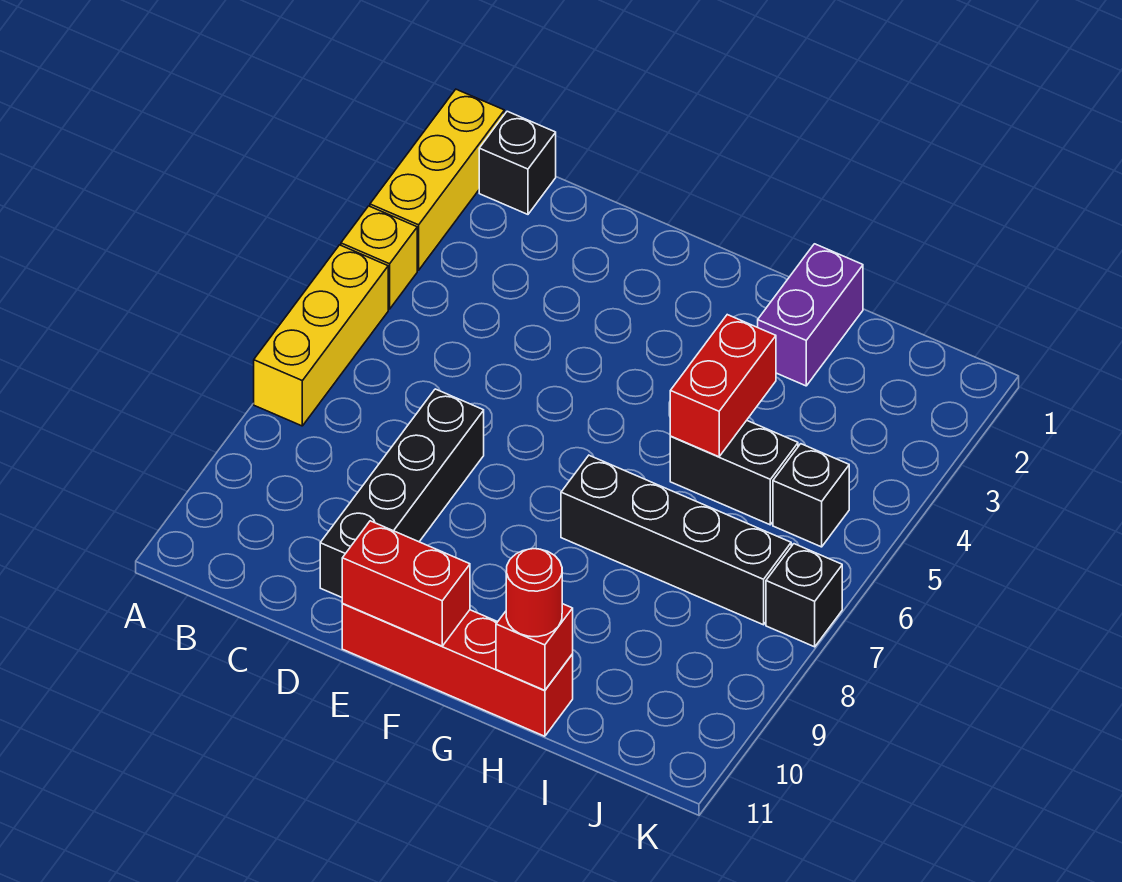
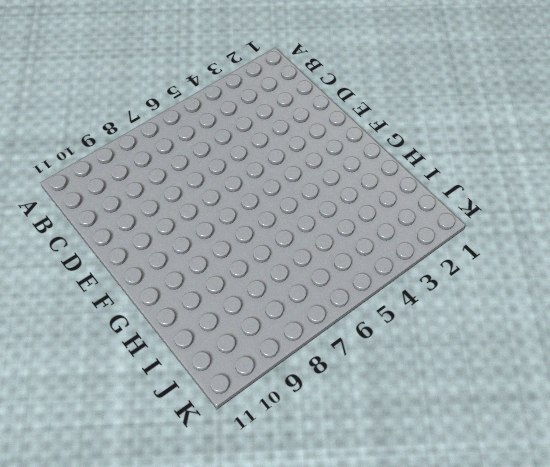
none -> yellow 1x3 brick [370,89,504,270]
none -> yellow 1x1 brick [341,206,417,309]
none -> yellow 1x3 brick [254,245,388,426]

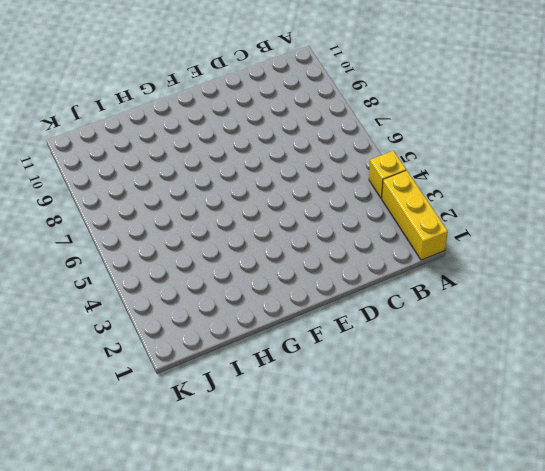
none -> yellow 1x3 brick [254,245,388,426]
none -> black 1x1 brick [479,111,556,214]
none -> black 1x4 brick [320,389,484,597]

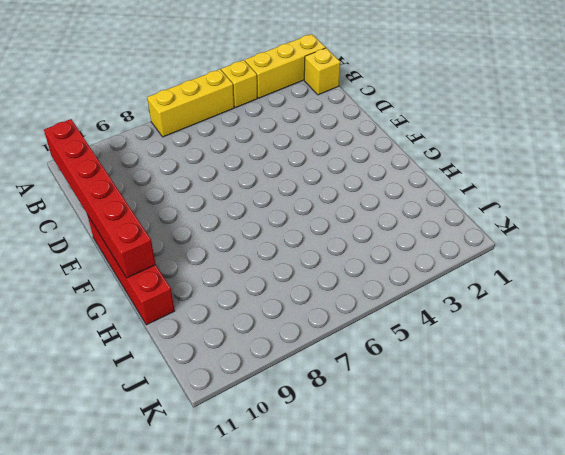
yellow 1x1 brick [304,48,340,95] -> black 1x1 brick [479,111,556,214]
red 1x6 brick [44,119,156,278] -> red 1x2 brick [342,521,470,646]
none -> black 1x4 brick [320,389,484,597]
none -> black 1x4 brick [561,455,791,625]
none -> purple 1x2 brick [758,244,863,386]

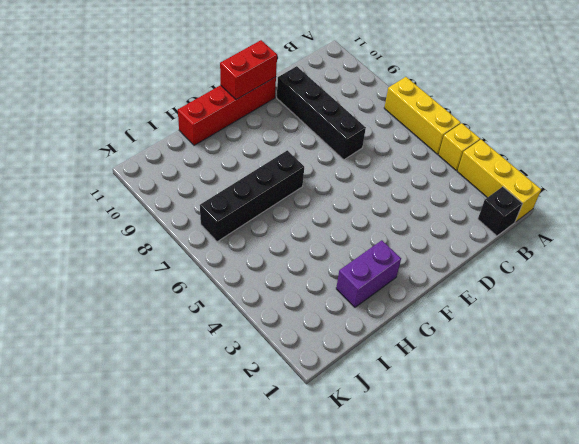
purple 1x2 brick [336,240,401,307] -> purple 1x2 brick turned to [758,244,863,386]
none -> black 1x2 brick [670,420,798,525]
none -> black 1x1 brick [773,444,849,547]
none -> black 1x1 brick [766,544,842,647]

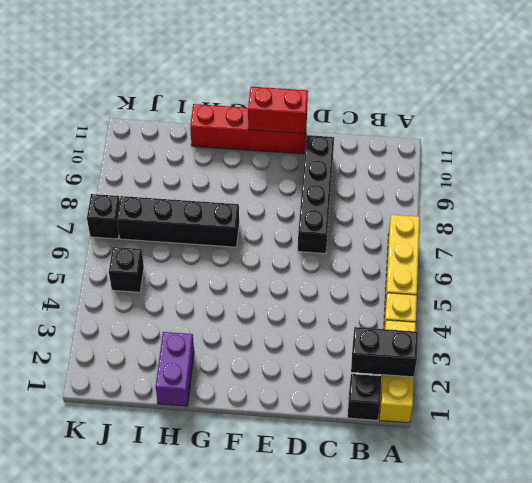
black 1x2 brick [351,327,418,377] -> black 1x2 brick moved to [670,420,798,525]
none -> red 1x2 brick [670,315,776,457]
none -> red 1x1 brick [496,604,573,690]
none -> red 1x1 round brick [506,549,562,637]

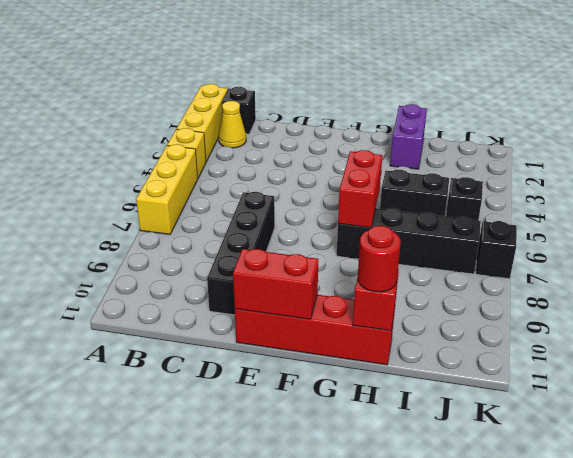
yellow 1x1 cone [219,101,246,148] -> none
red 1x2 brick [338,150,382,228] -> red 1x2 brick moved to [670,315,776,457]

